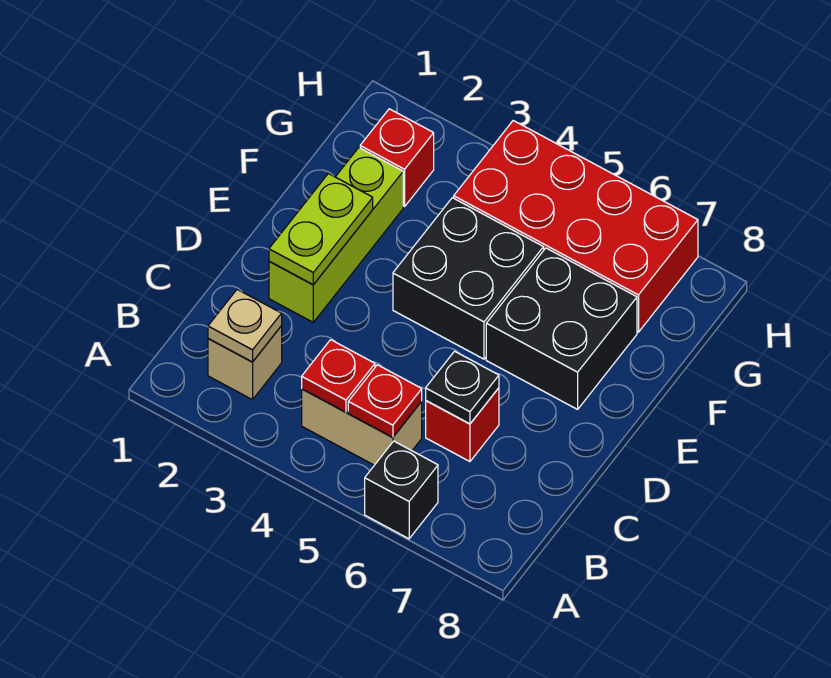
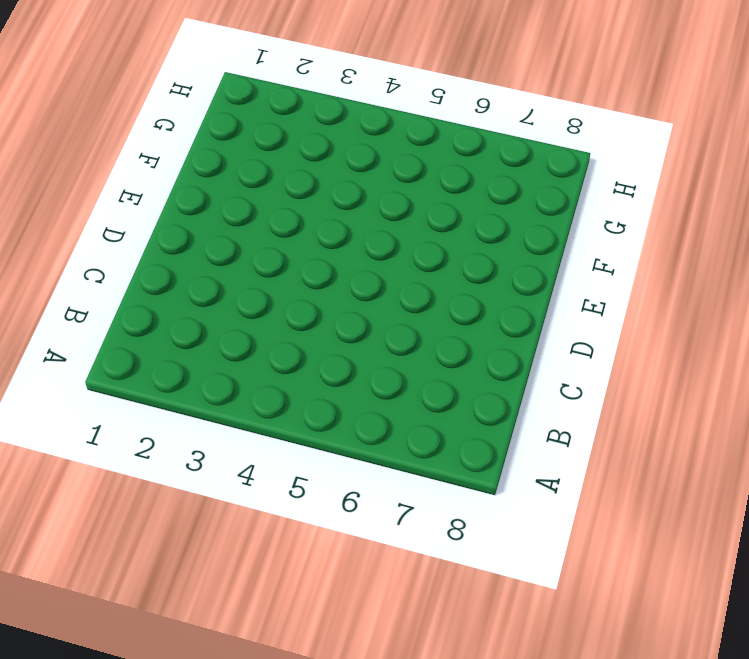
none -> black 1x1 brick [365,441,438,539]
none -> tan 1x1 brick [208,326,282,400]
none -> tan 1x2 brick [302,389,422,465]

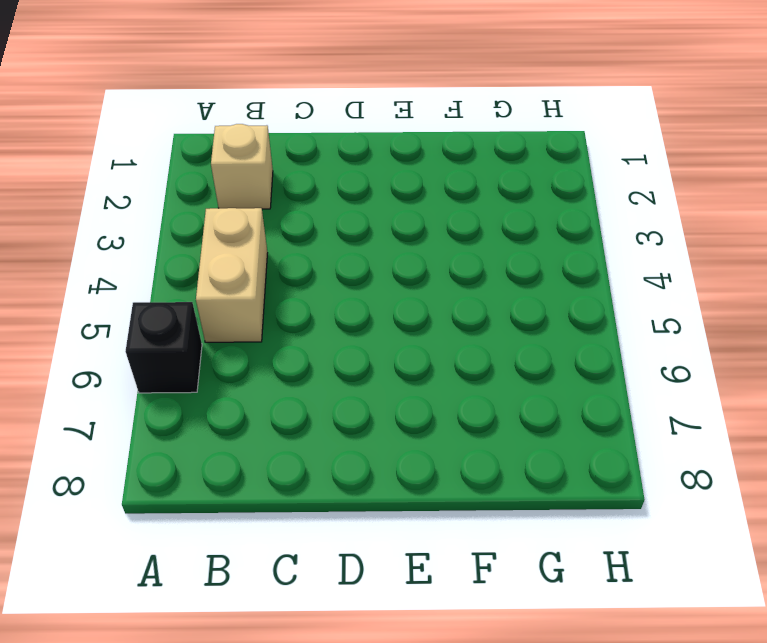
none -> red 1x1 brick [426,388,499,462]
none -> lime 1x3 brick [269,148,403,322]
none -> black 2x2 brick [393,198,544,359]

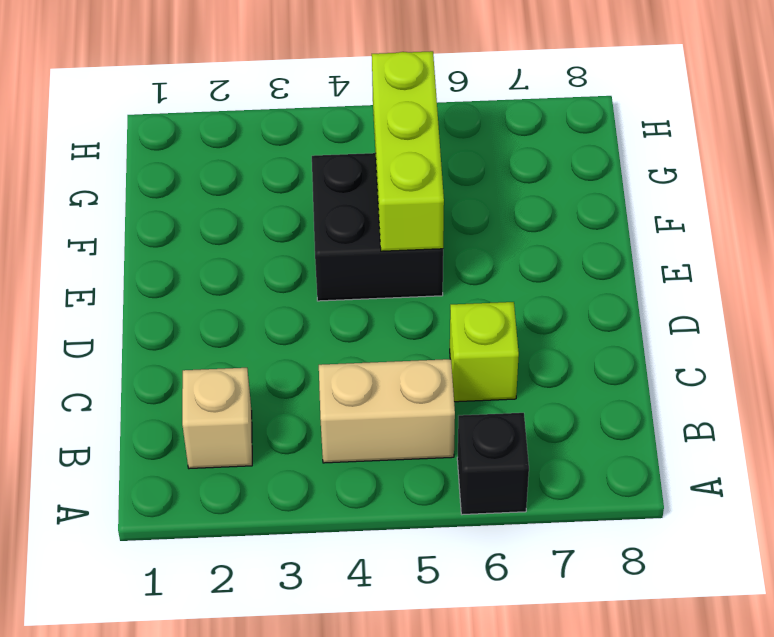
lime 1x1 brick [450,302,519,402] -> red 1x1 brick [426,388,499,462]
lime 1x3 brick [372,51,444,251] -> lime 1x3 brick moved to [269,148,403,322]
none -> black 2x2 brick [486,248,637,409]
none -> red 1x1 brick [360,109,434,206]
none -> red 2x4 brick [454,121,698,332]

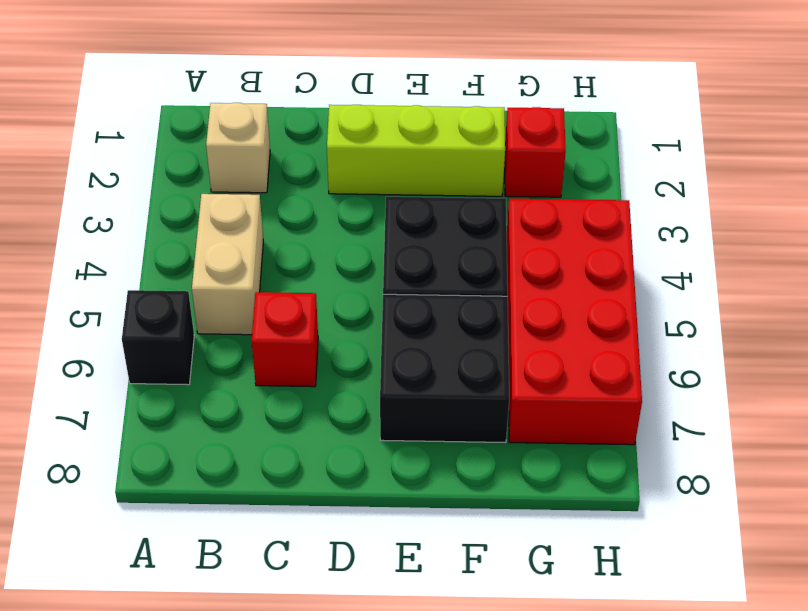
none -> tan 1x1 plate [208,290,282,362]
none -> red 1x1 plate [302,340,375,412]
none -> red 1x1 plate [348,365,422,438]

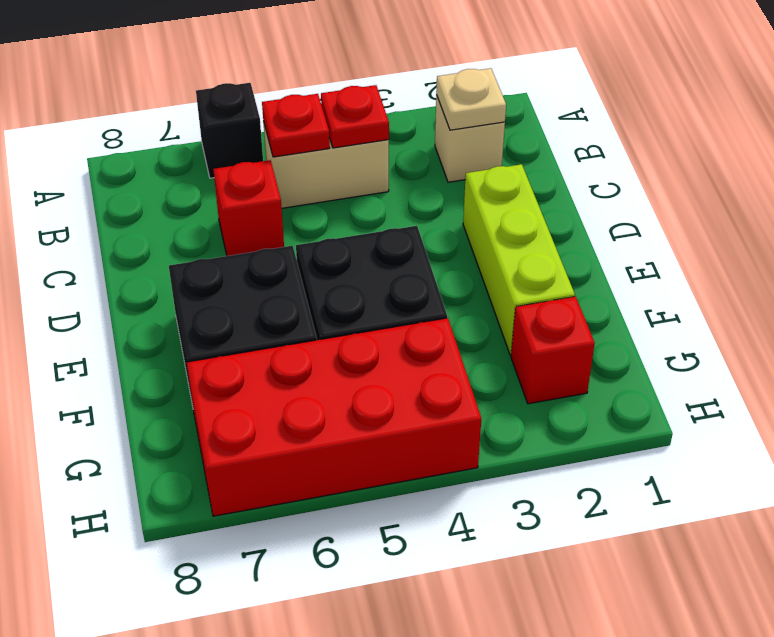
none -> black 1x1 plate [426,351,499,424]
none -> lime 1x2 plate [269,174,373,285]

